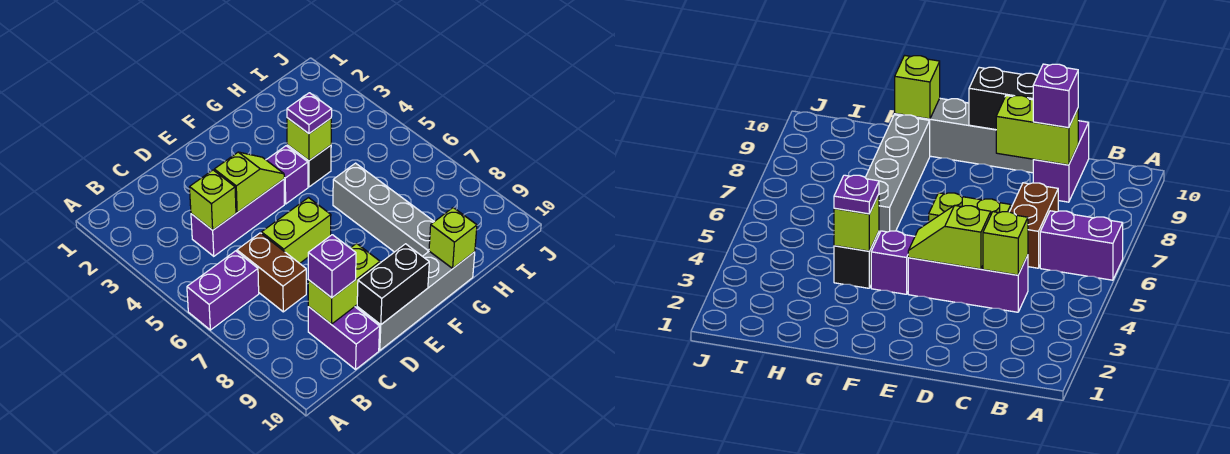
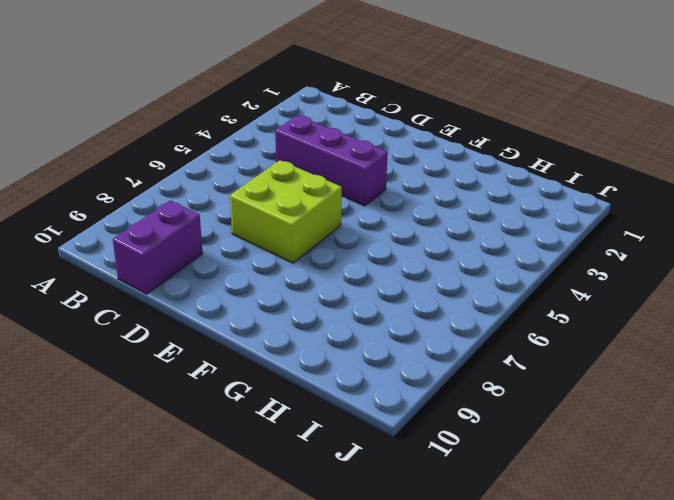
lime 2x2 brick [230,160,342,263] -> lime 1x2 brick [261,198,331,263]
none -> purple 1x2 brick [187,251,259,330]
none -> brown 1x2 brick [237,233,306,312]
none -> grey 1x4 brick [357,251,475,350]

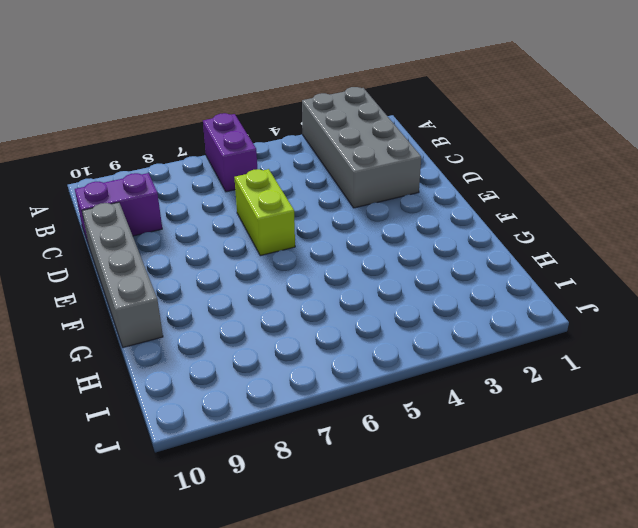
grey 2x4 brick [302,87,421,208] -> none
none -> purple 1x3 brick [191,179,284,256]
none -> brown 1x2 brick [237,233,306,312]
none -> purple 1x1 brick [266,146,308,204]

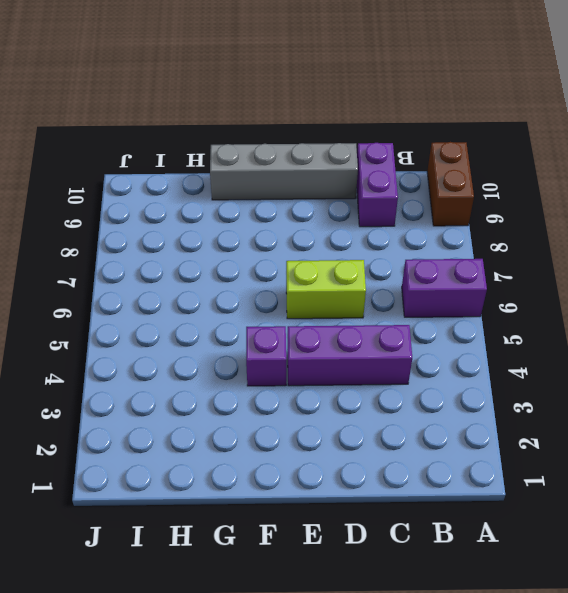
brown 1x2 brick [427,142,474,226] -> brown 1x2 brick moved to [237,233,306,312]
none -> black 1x1 brick [287,145,331,187]
none -> grey 1x4 brick [333,163,434,256]
none -> lime 1x1 brick [189,170,236,230]

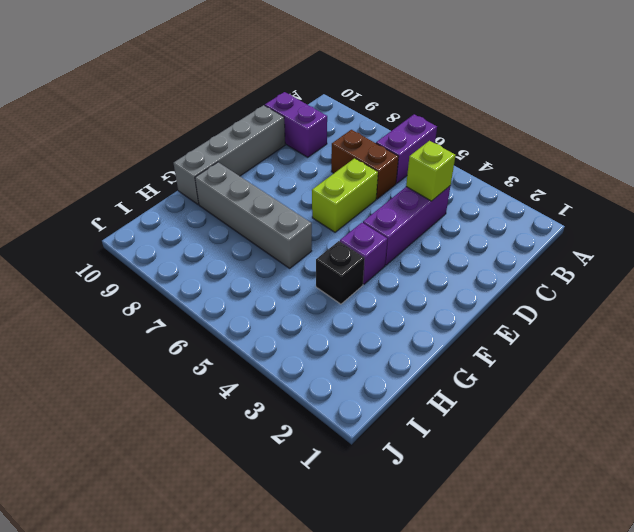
none -> lime 1x2 brick [308,244,380,324]
none -> lime 1x2 slope [214,152,284,212]
none -> black 1x2 brick [357,244,429,325]

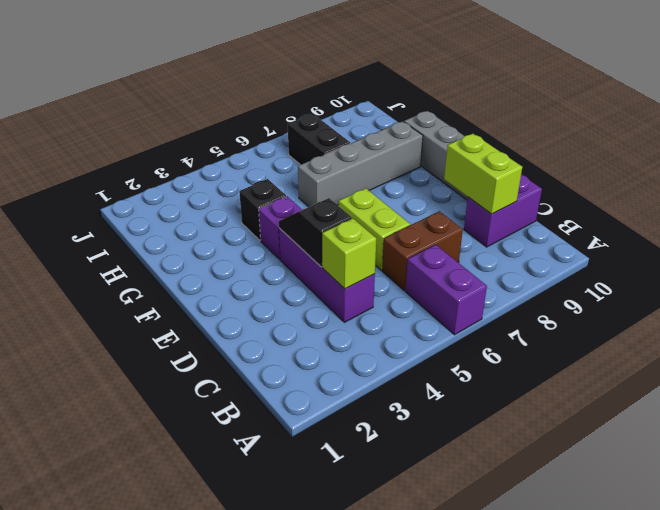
black 1x2 slope [279,198,352,267] -> lime 1x2 slope [214,152,284,212]
black 1x2 brick [288,114,350,165] -> black 1x2 brick moved to [357,244,429,325]
none -> lime 1x1 brick [287,118,331,161]
none -> lime 1x1 brick [429,208,477,268]
none -> purple 1x1 brick [308,235,356,298]

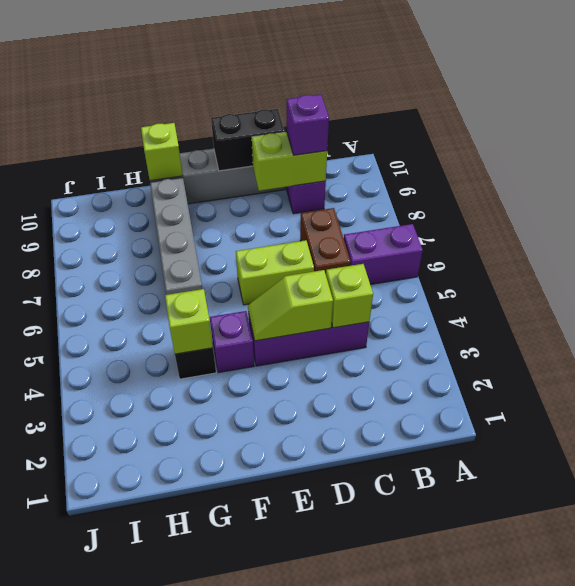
none -> purple 1x1 plate [287,93,332,134]

